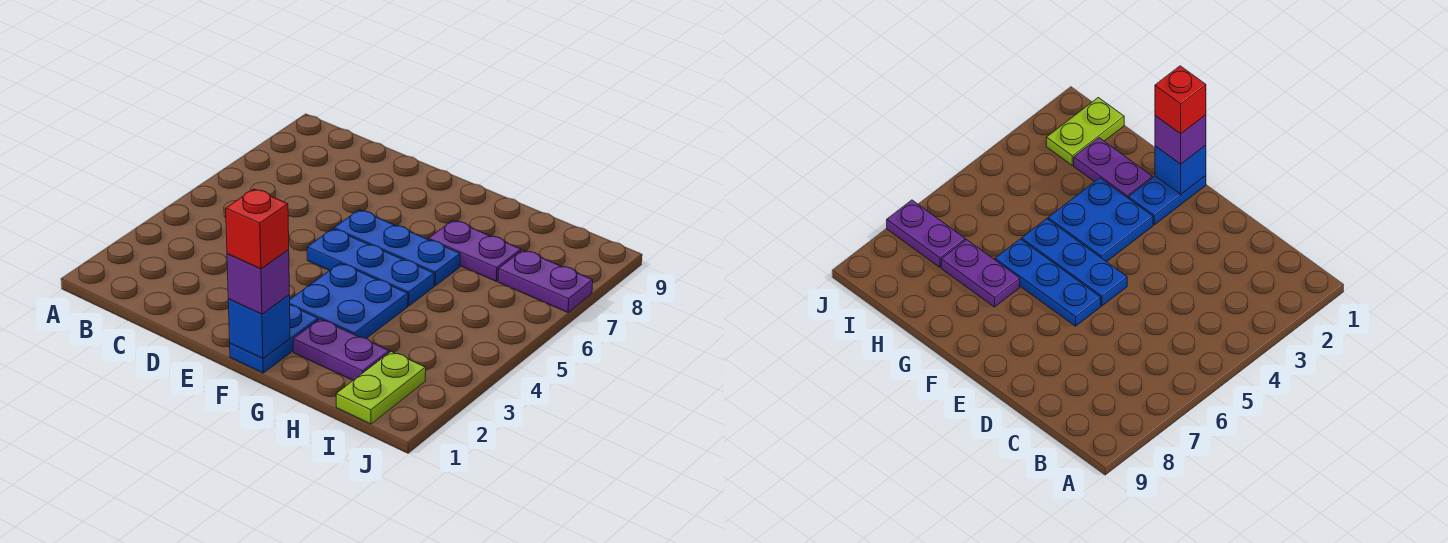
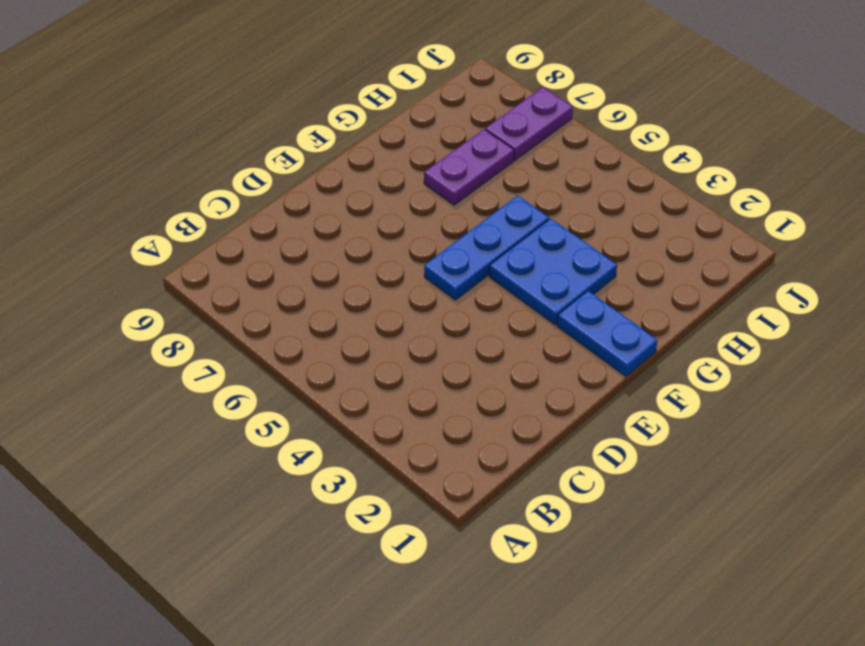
none -> blue 1x3 plate [334,210,460,286]
none -> purple 1x2 plate [293,319,389,380]

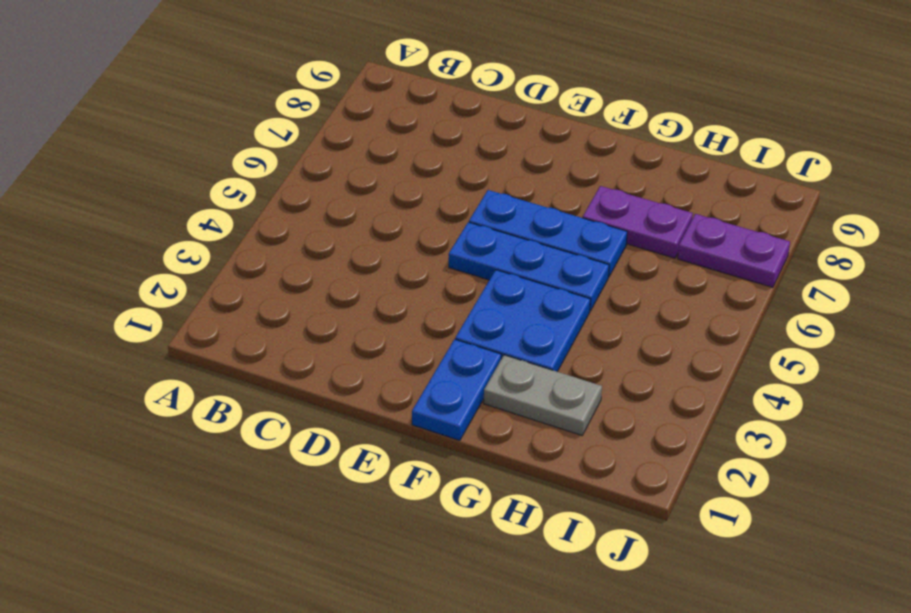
grey 1x2 plate [484,355,602,435] -> purple 1x2 plate [293,319,389,380]
none -> lime 1x2 plate [336,352,426,424]
none -> blue 1x1 brick [228,295,290,358]

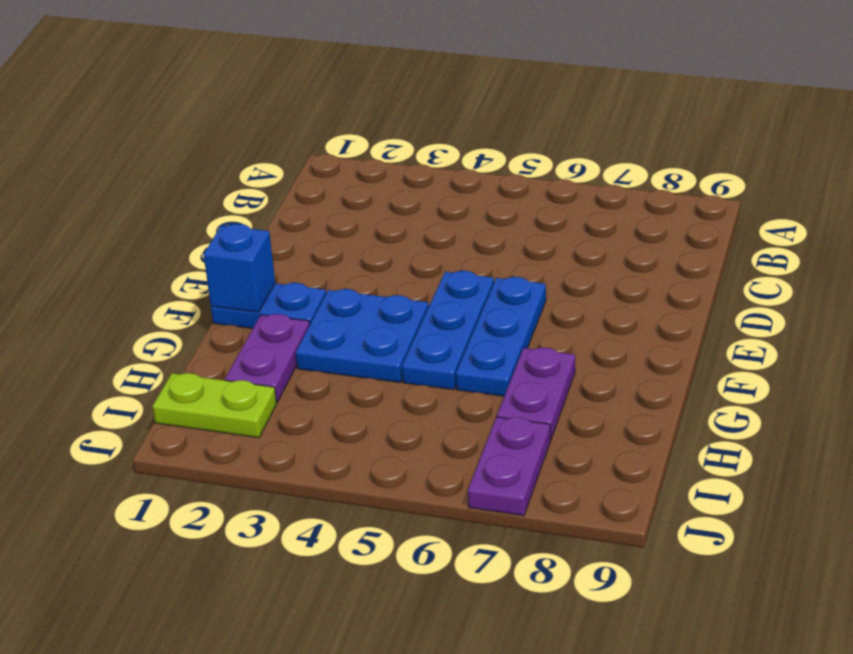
none -> purple 1x1 brick [227,250,289,314]
none -> red 1x1 brick [226,189,289,269]

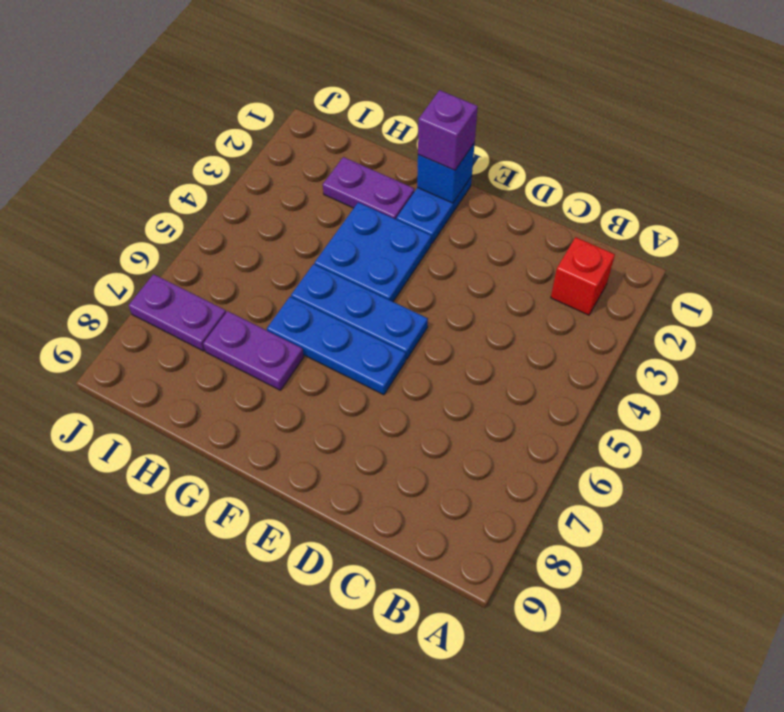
red 1x1 brick [551,237,615,315] -> red 1x1 brick moved to [226,189,289,269]
none -> lime 1x2 plate [336,352,426,424]

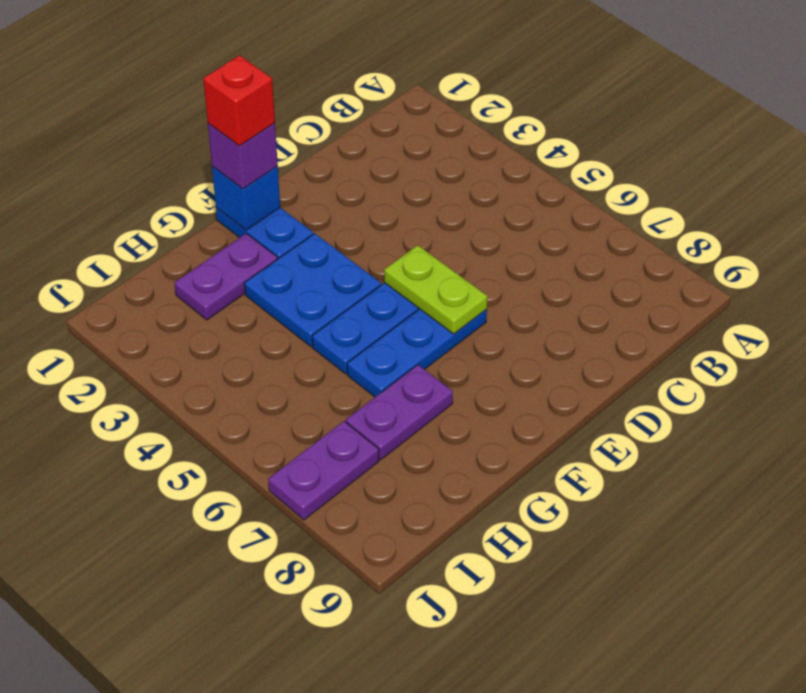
lime 1x2 plate [384,245,488,334] -> lime 1x2 plate moved to [336,352,426,424]

